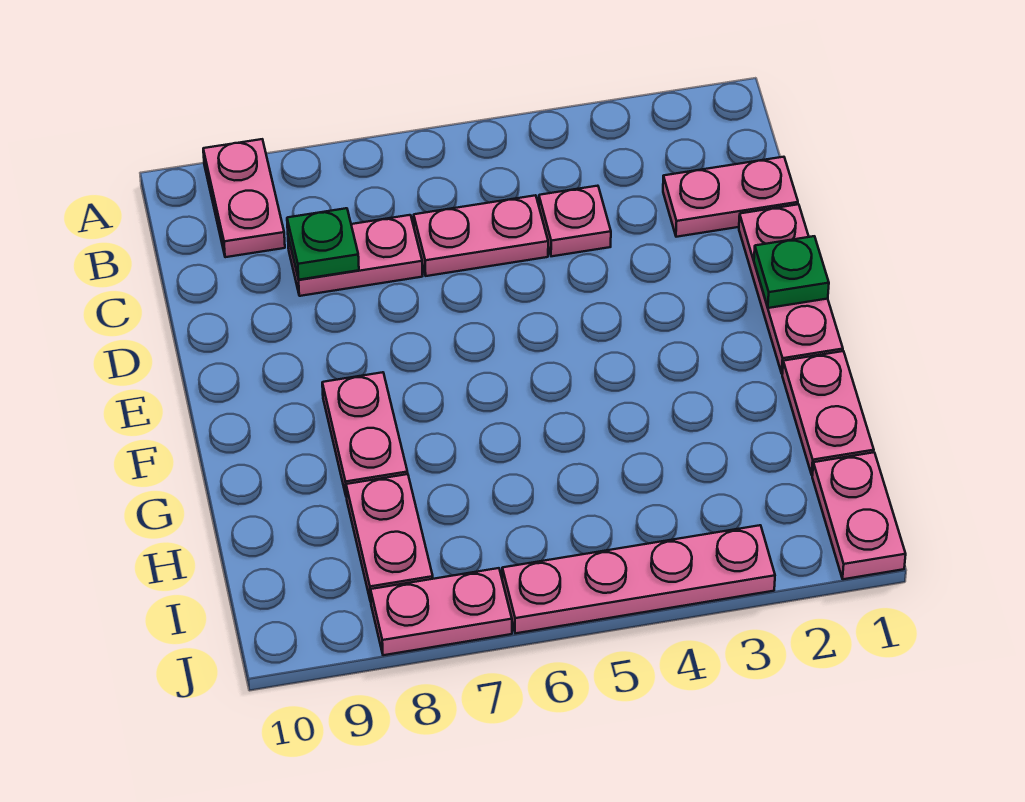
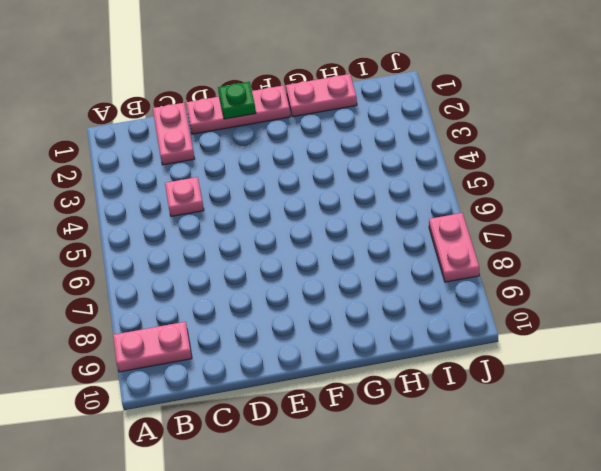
none -> pink 1x2 plate [414,195,548,276]
none -> pink 1x2 plate [288,215,423,296]
none -> pink 1x2 plate [322,372,408,497]

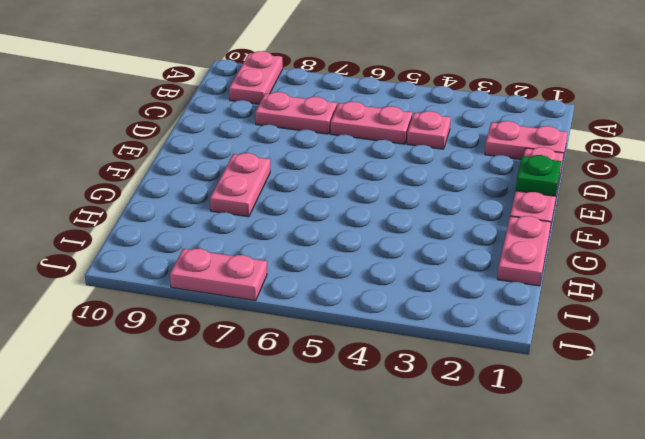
none -> pink 1x2 plate [346,474,433,602]
none -> pink 1x2 plate [812,452,906,579]
none -> pink 1x4 plate [502,525,775,633]

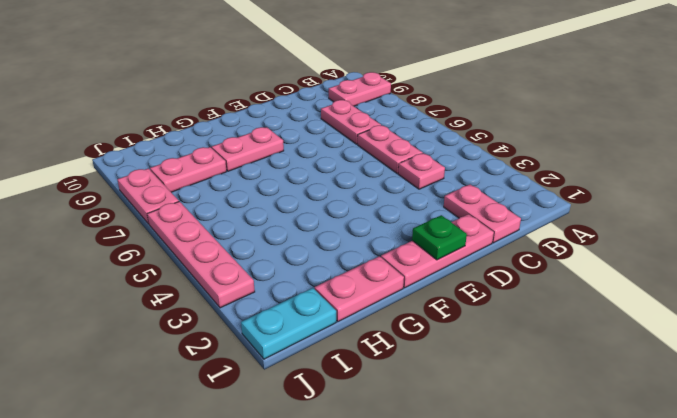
cyan 1x2 plate [241,288,336,359] -> pink 1x2 plate [812,452,906,579]
none -> green 1x1 plate [287,208,359,280]

